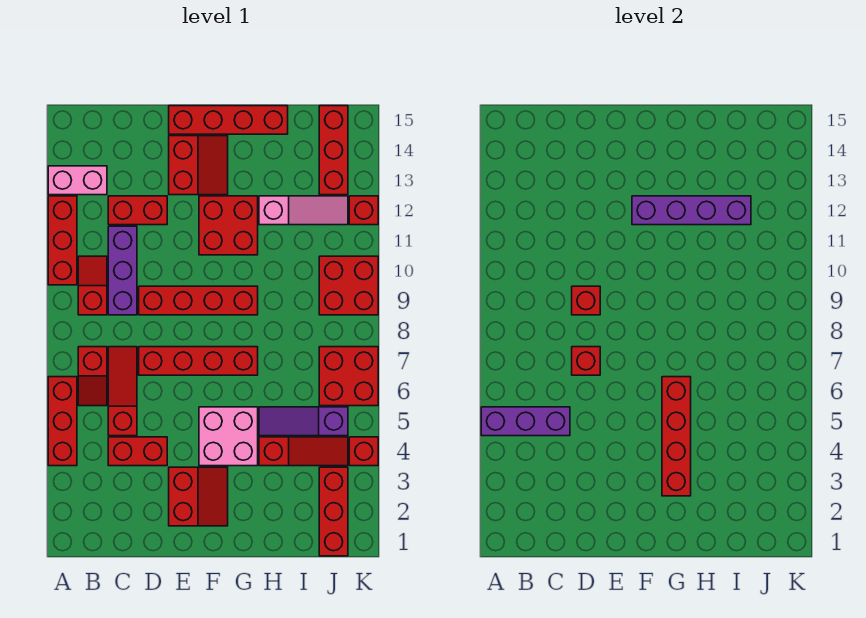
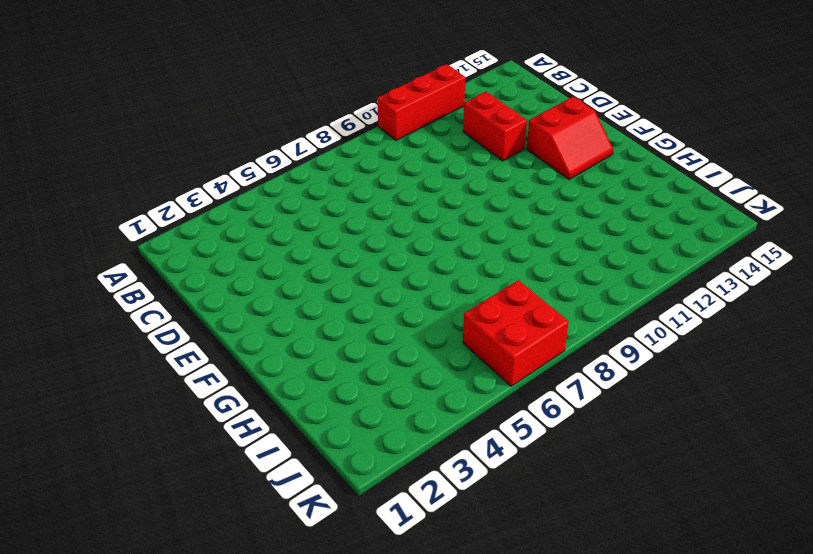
none -> red 1x3 brick [48,377,77,466]
none -> pink 1x2 brick [48,166,107,195]
none -> red 1x2 slope [78,347,107,406]
none -> red 1x2 slope [78,256,107,315]

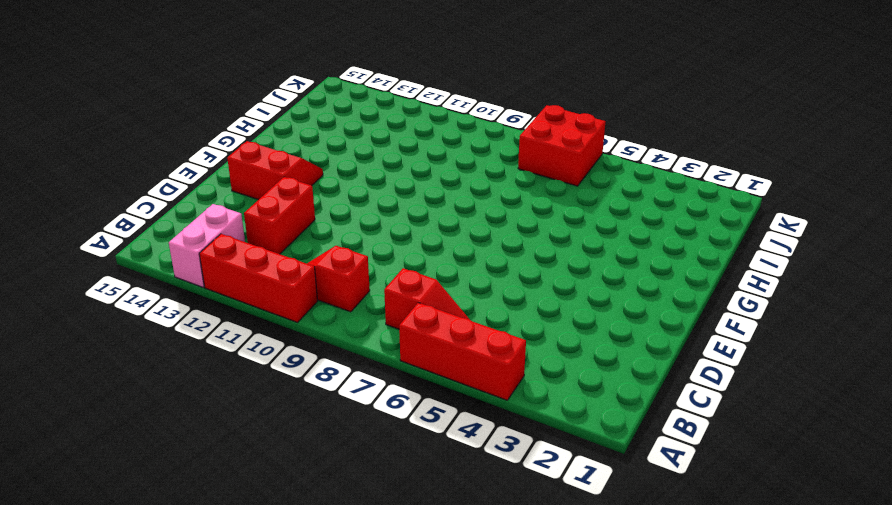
none -> red 1x2 brick [108,437,167,466]
none -> red 1x3 slope [108,347,137,436]
none -> purple 1x3 brick [108,226,137,315]
none -> red 1x4 brick [139,347,258,375]

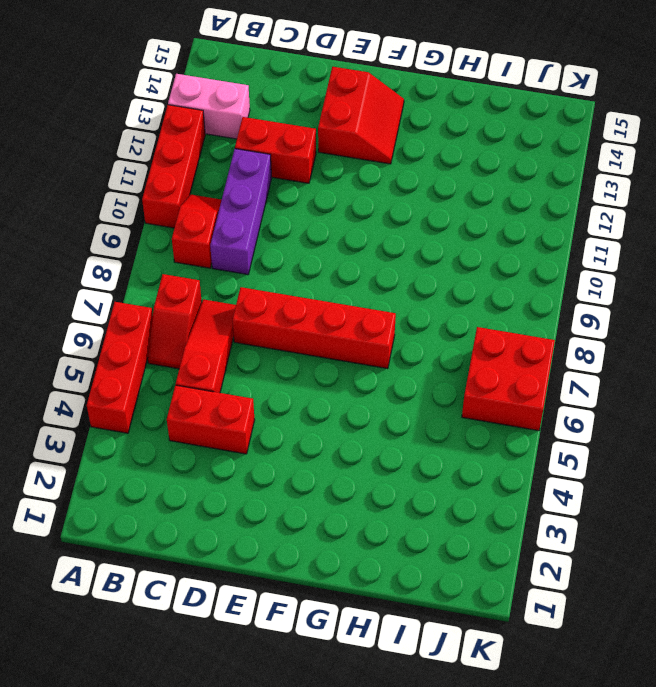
none -> red 1x4 brick [139,286,258,315]
none -> red 2x2 slope [169,467,228,526]
none -> red 1x4 brick [169,106,288,134]
none -> pink 2x2 brick [199,407,258,466]

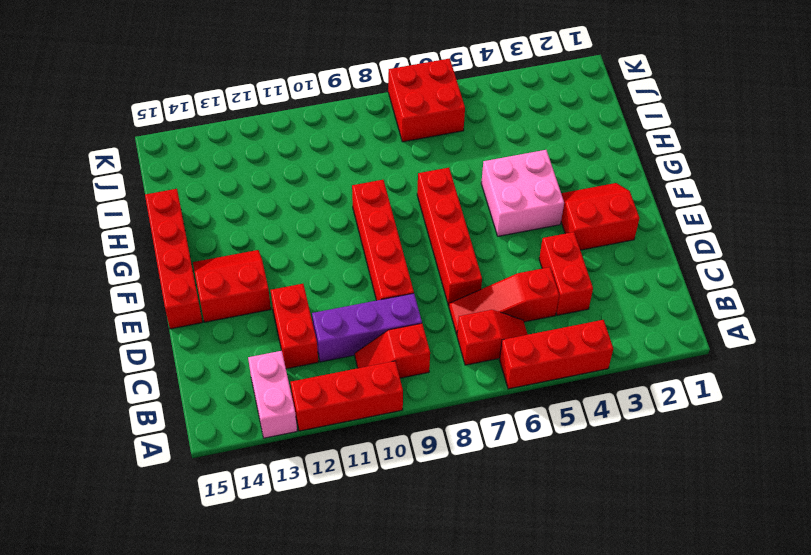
none -> red 2x2 brick [199,196,258,255]
none -> red 1x3 slope [259,437,348,466]
none -> purple 1x3 slope [259,407,348,436]
none -> pink 1x3 slope [259,196,348,225]

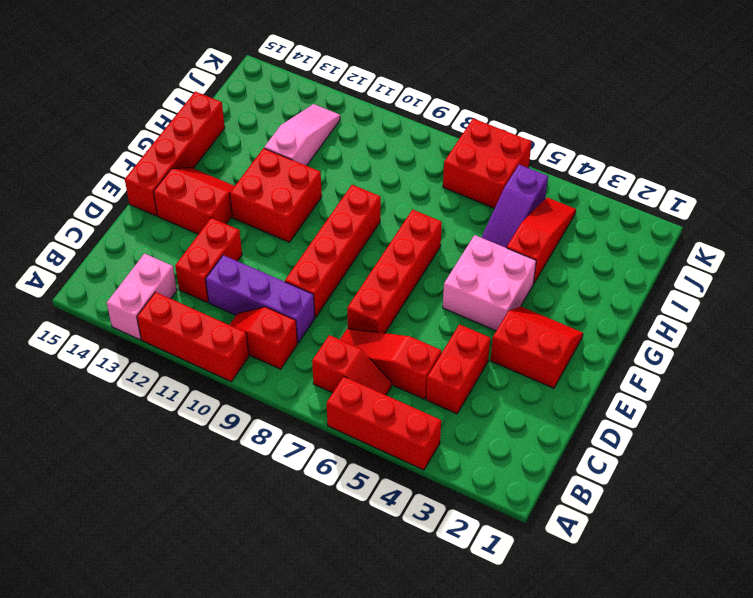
none -> red 1x3 brick [319,467,348,556]
none -> red 2x2 brick [319,256,378,315]
none -> red 1x3 brick [319,106,348,195]
none -> red 1x1 brick [349,437,378,466]

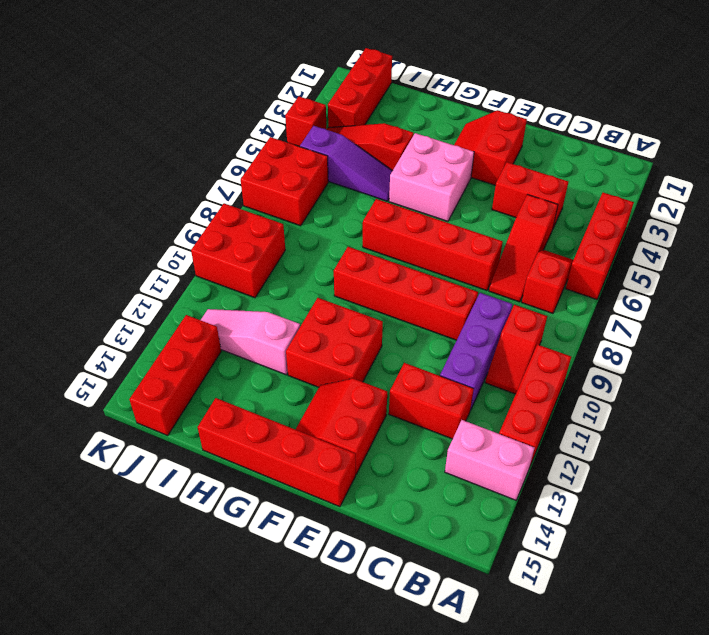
none -> red 1x1 brick [349,196,378,225]
none -> purple 1x3 brick [481,407,570,436]
none -> red 1x1 brick [572,347,600,375]
none -> red 1x1 brick [572,286,600,315]

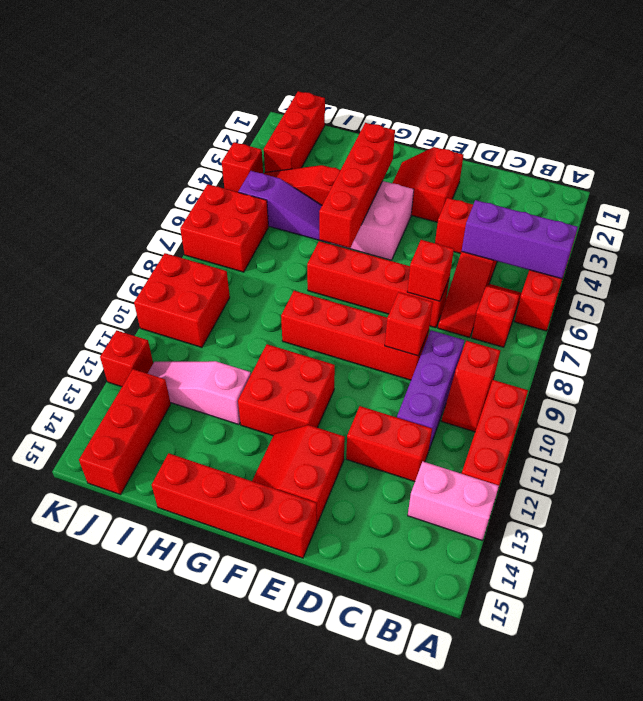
none -> purple 1x4 brick [632,196,751,225]

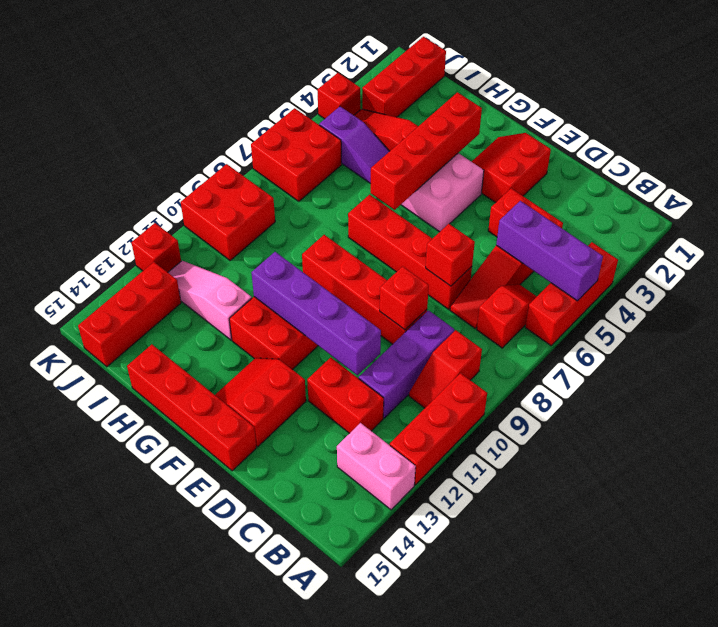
purple 1x4 brick [251,252,381,375] -> purple 1x4 brick moved to [632,196,751,225]

